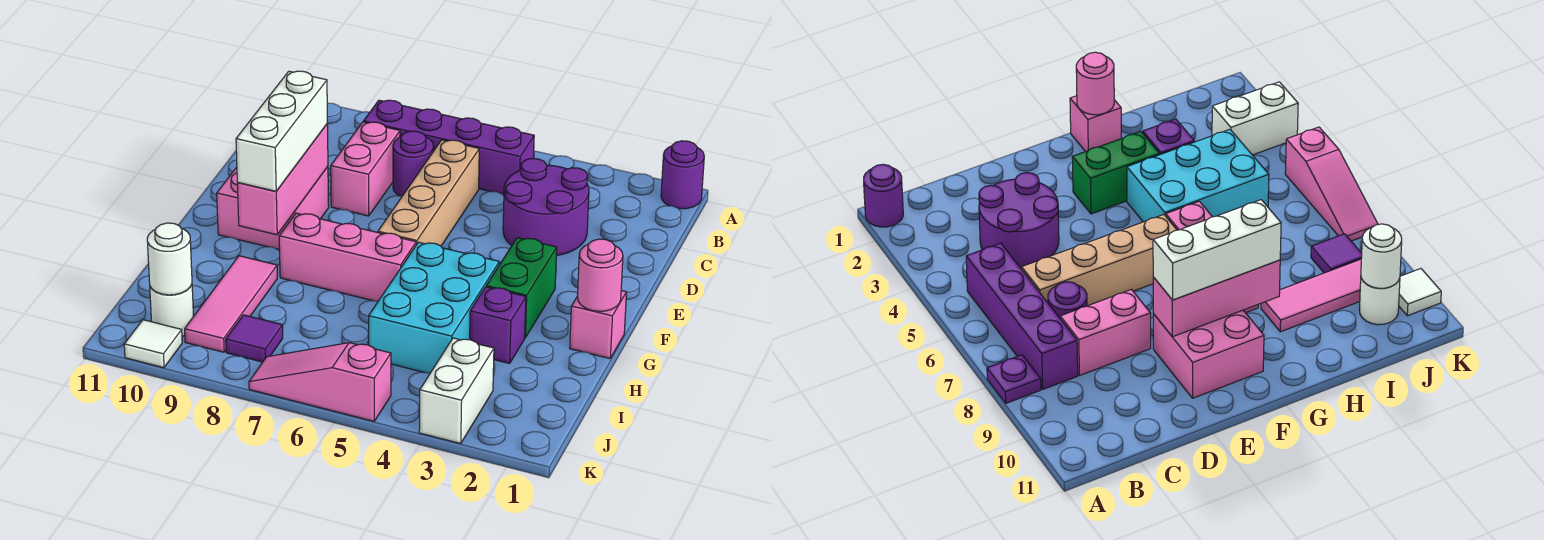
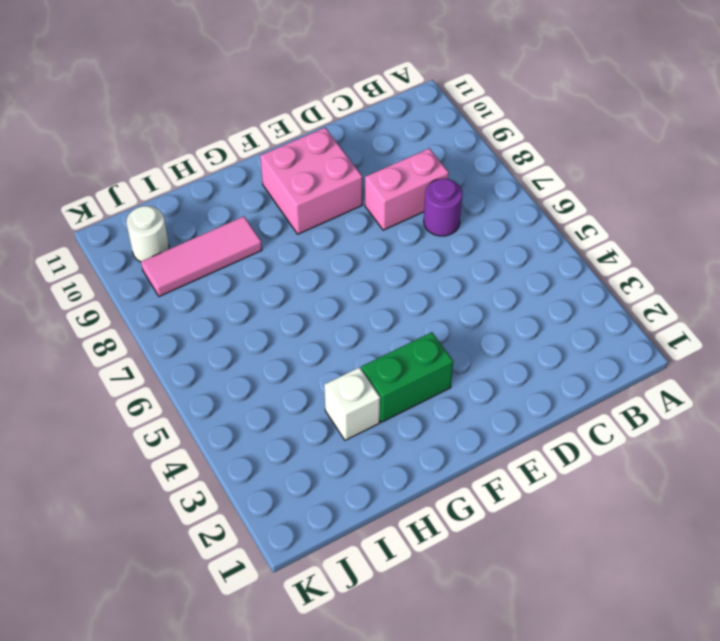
white 1x1 brick [324,367,380,440] -> purple 1x1 brick [470,287,526,363]
none -> purple 1x1 round brick [661,141,704,209]
none -> purple 1x1 plate [987,355,1041,403]
none -> purple 1x4 brick [364,100,534,195]

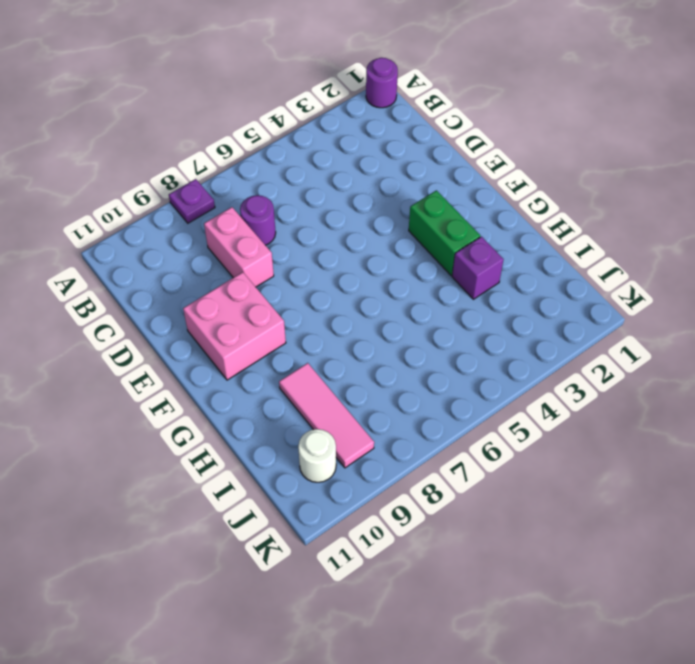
none -> purple 1x4 brick [364,100,534,195]
none -> purple 2x2 round brick [503,159,589,256]
none -> tan 1x4 brick [378,140,479,246]

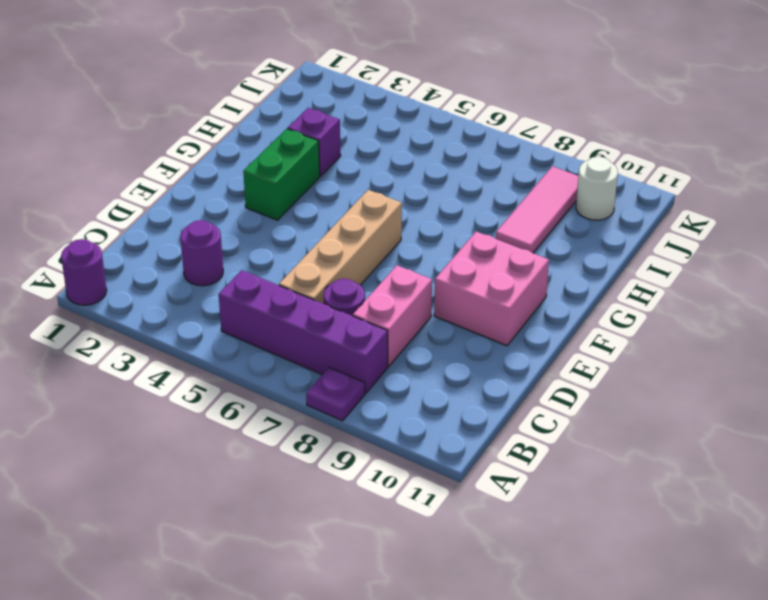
purple 1x1 round brick [180,220,223,286] -> purple 2x2 round brick [503,159,589,256]
none -> pink 1x1 brick [570,291,627,358]
none -> cyan 2x3 brick [369,242,499,374]
none -> pink 1x3 brick [279,213,416,301]

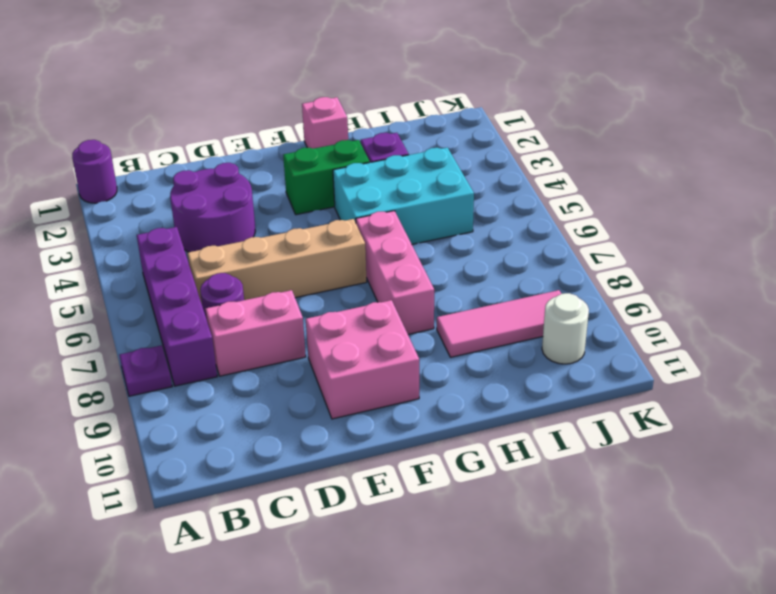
none -> white 1x2 brick [419,338,494,443]
none -> purple 1x1 tile [226,315,283,362]
none -> pink 1x3 slope [249,343,391,421]

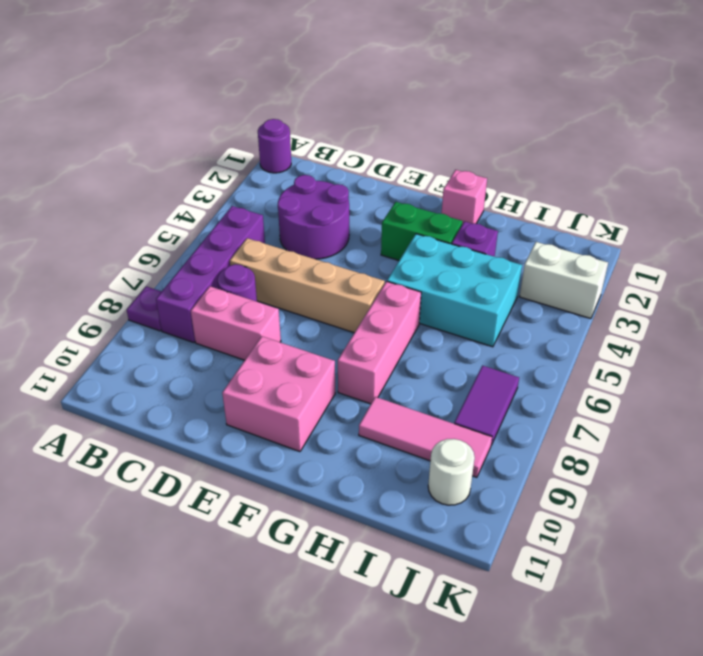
purple 1x2 tile [454,366,519,445] -> purple 1x1 tile [226,315,283,362]
none -> pink 1x3 slope [249,343,391,421]
none -> white 1x1 tile [124,320,182,368]
none -> pink 1x3 brick [237,123,328,235]

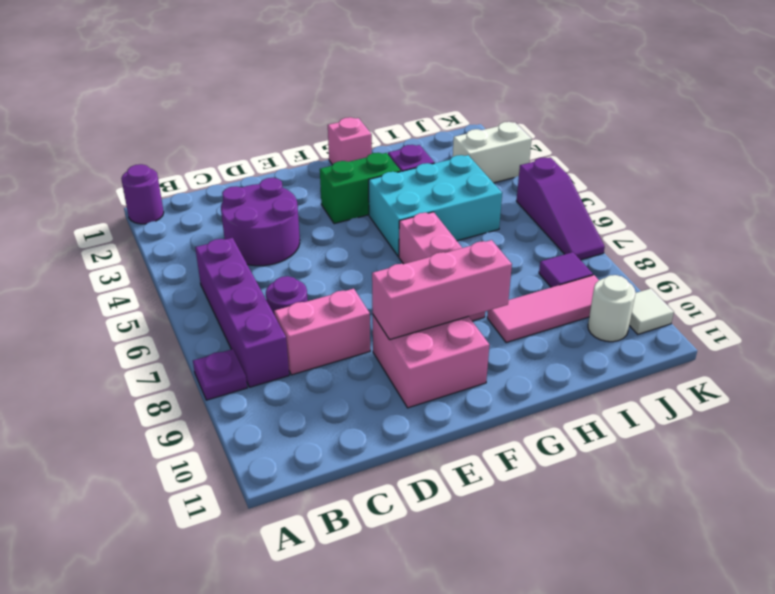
purple 1x3 slope [517,158,605,260] -> pink 1x3 slope [249,343,391,421]
none -> tan 1x4 brick [378,140,479,246]
none -> pink 1x1 round brick [578,239,623,311]
none -> white 1x1 round brick [147,223,192,295]

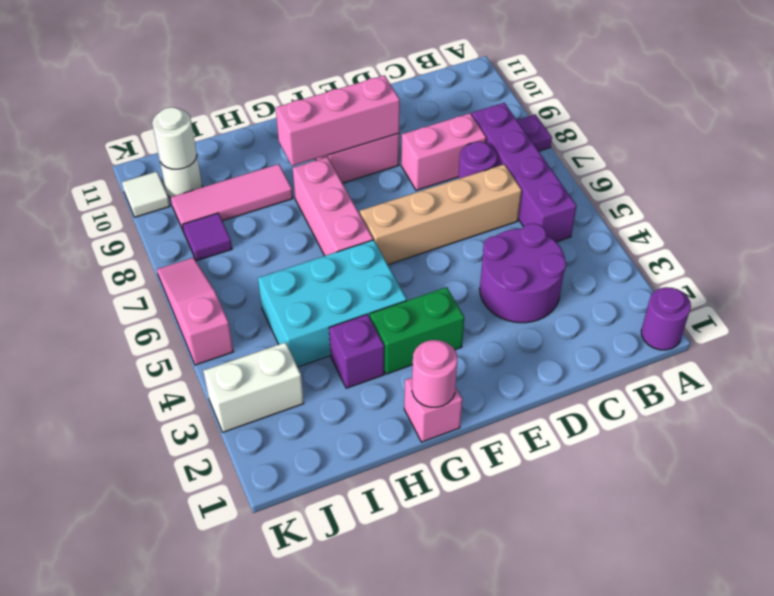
none -> white 1x3 brick [236,71,327,191]

